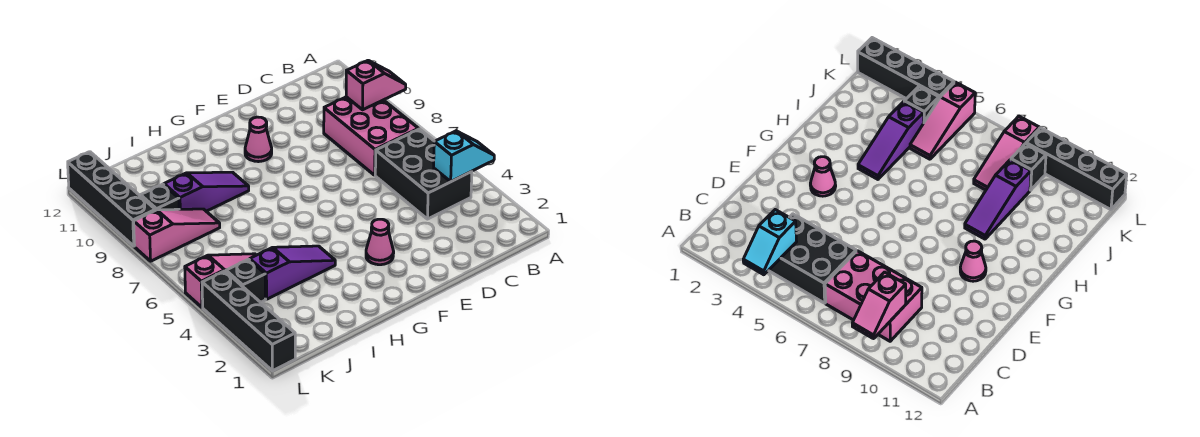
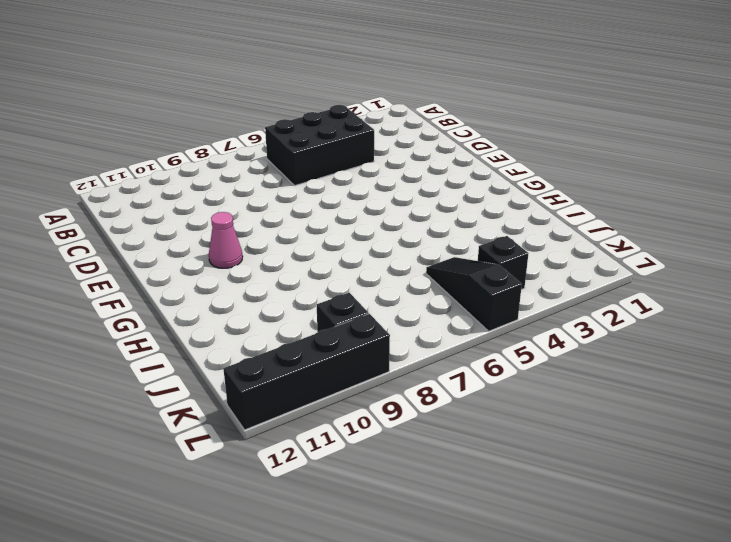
black 1x3 slope [426,257,522,331] -> pink 1x3 slope [185,254,256,307]
none -> pink 2x3 brick [324,97,418,175]
none -> pink 1x1 cone [366,219,394,265]
none -> purple 1x3 slope [250,246,335,299]

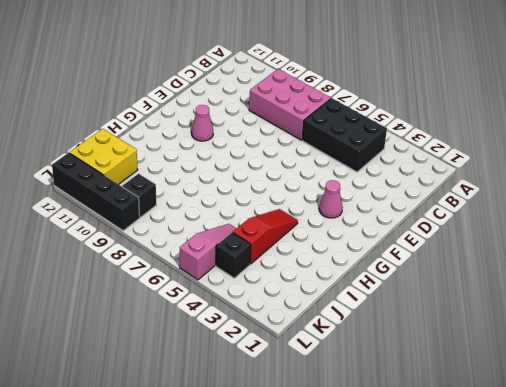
red 1x3 slope [233,209,298,264] -> purple 1x3 slope [250,246,335,299]
yellow 2x2 brick [69,129,138,185] -> none
none -> purple 1x3 slope [164,172,249,211]
none -> pink 1x3 slope [134,209,220,261]
none -> black 1x4 brick [202,271,295,371]

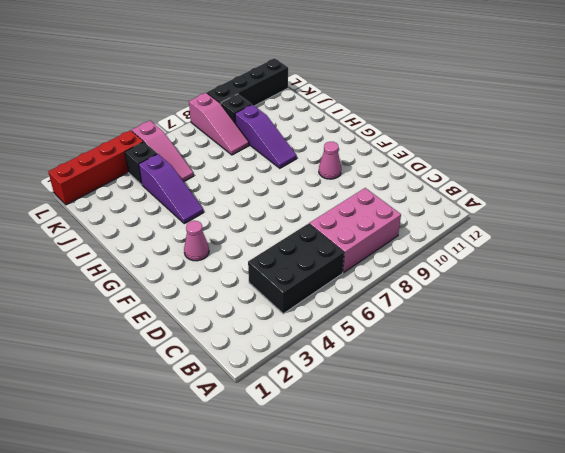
red 1x4 brick [48,130,143,205] -> black 1x4 brick [202,271,295,371]
none -> cyan 1x2 slope [434,131,494,181]
none -> pink 1x2 slope [346,61,406,110]

